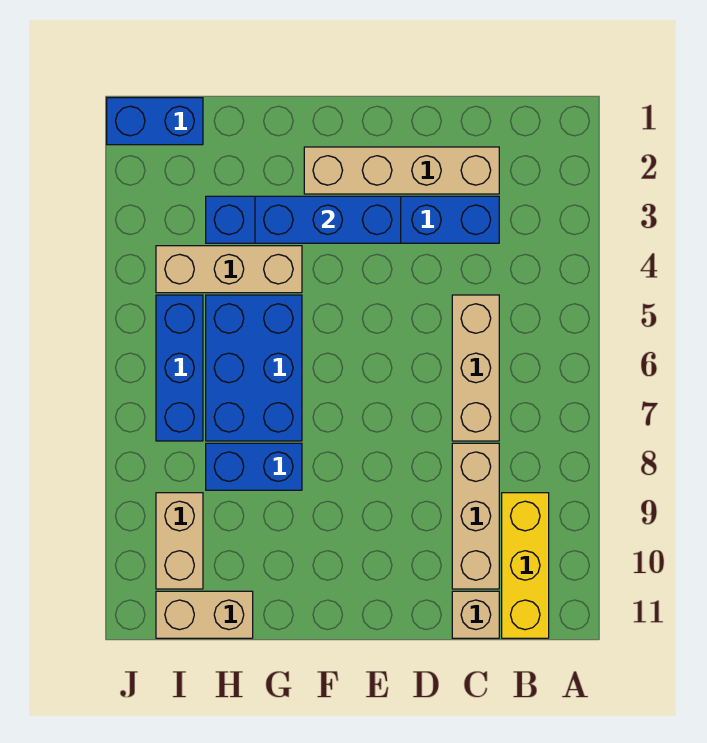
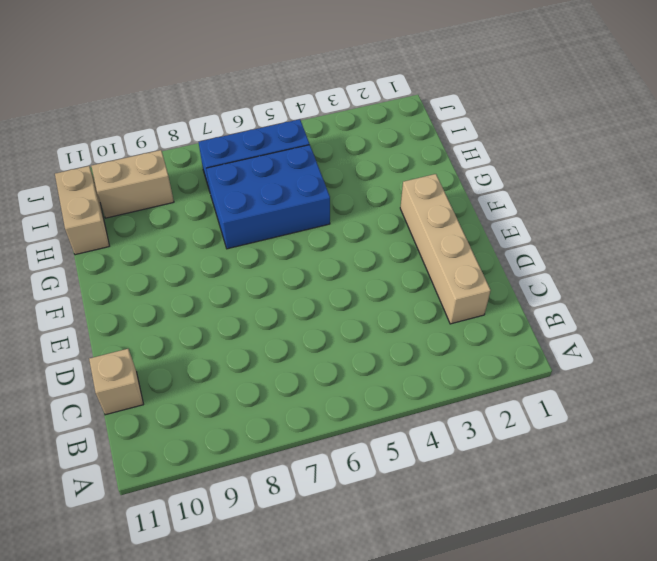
none -> yellow 1x3 brick [502,493,549,638]
none -> blue 1x6 brick [206,196,499,243]
none -> tan 1x3 brick [452,295,499,441]

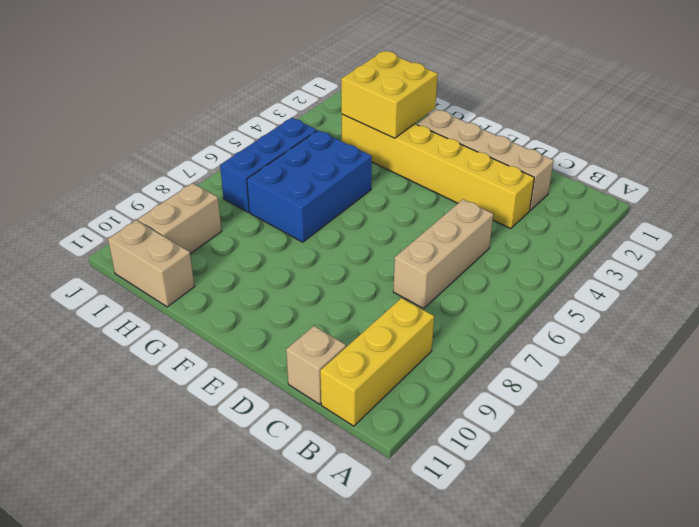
yellow 1x6 brick [341,114,534,228] -> blue 1x6 brick [206,196,499,243]
yellow 2x2 brick [341,51,438,138] -> blue 1x3 brick [255,196,401,243]
none -> tan 1x3 brick [452,443,499,589]
none -> tan 1x3 brick [156,246,302,293]
none -> blue 1x2 brick [206,443,302,490]

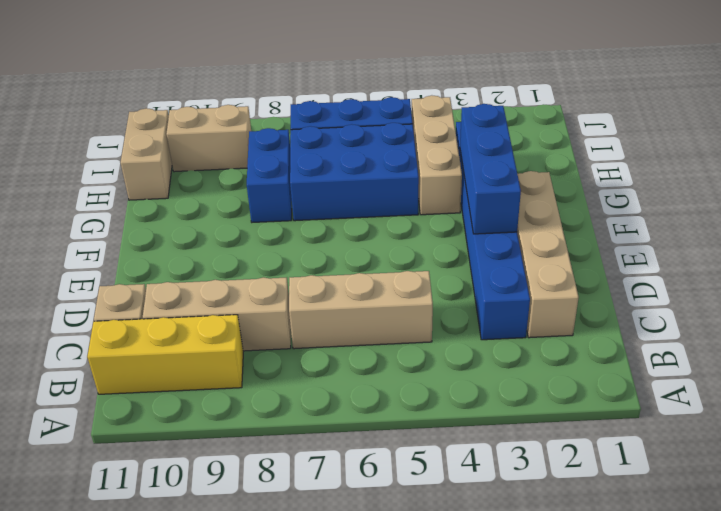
none -> blue 1x2 brick [107,98,203,145]

